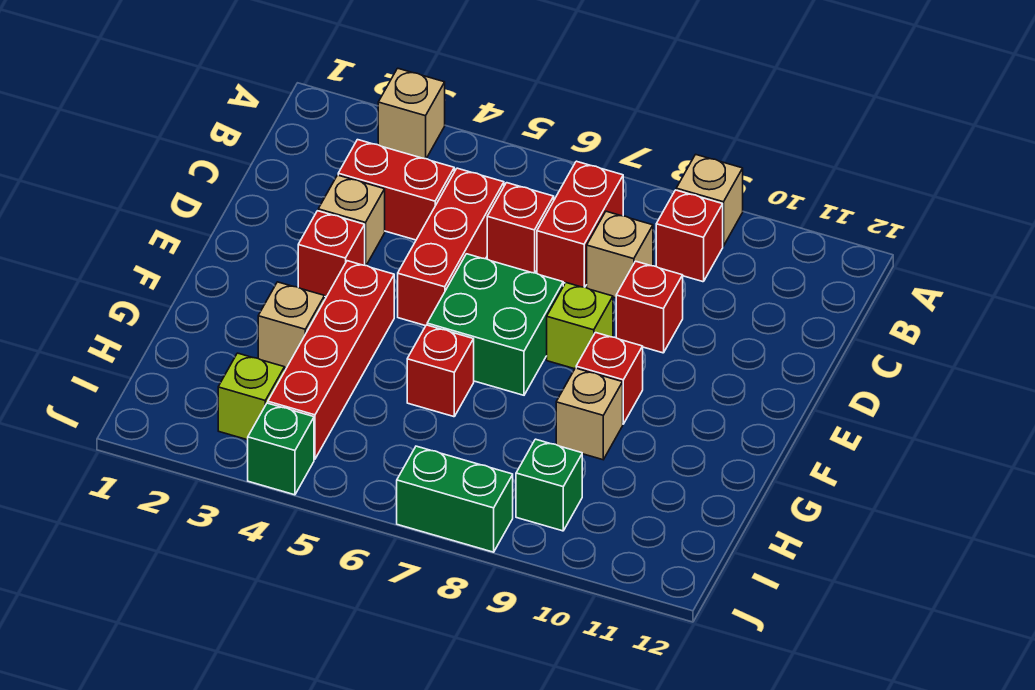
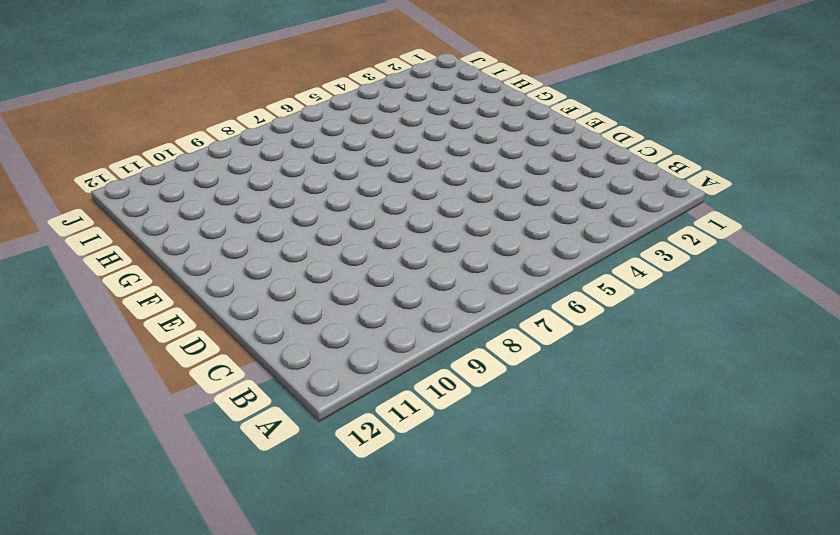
none -> tan 1x1 brick [378,68,445,159]
none -> tan 1x1 brick [676,154,743,246]
none -> red 1x2 brick [537,161,623,287]

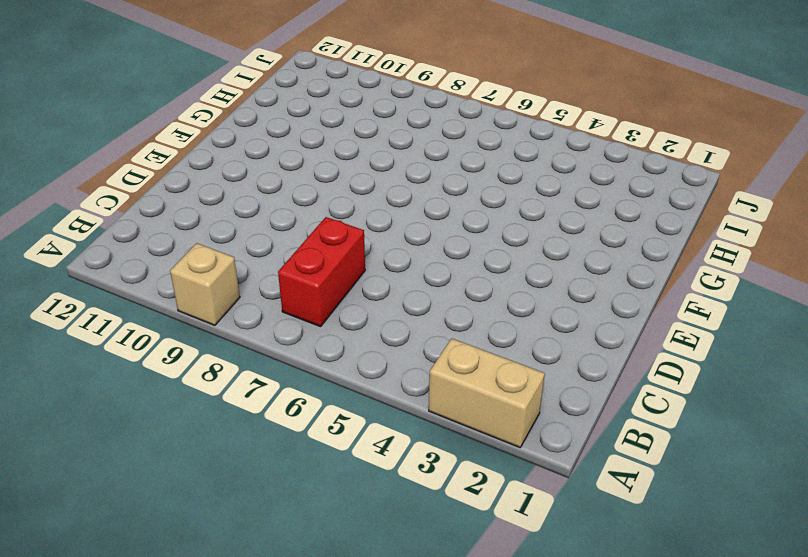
tan 1x2 brick [429,339,545,447] -> tan 1x1 brick [378,68,445,159]
none -> red 1x1 brick [656,190,723,282]
none -> red 1x2 brick [338,140,454,240]
none -> red 1x3 brick [398,168,504,326]

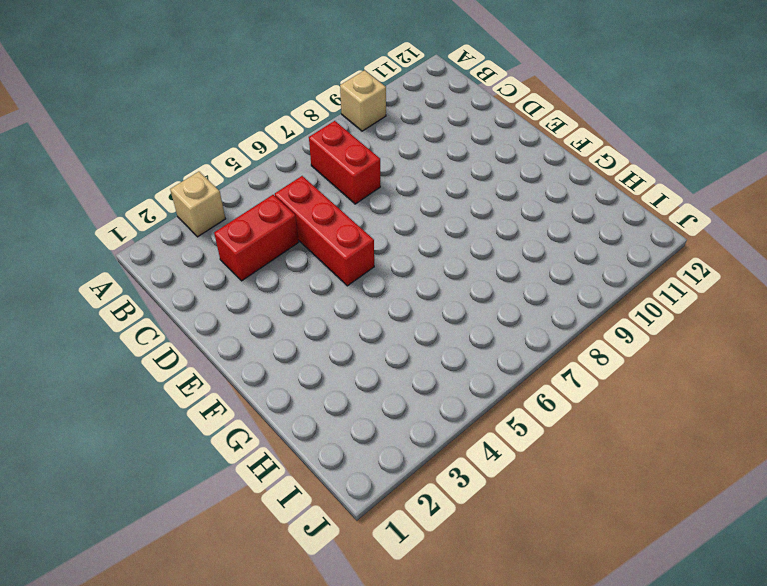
none -> red 1x1 brick [656,190,723,282]
none -> red 1x1 brick [487,183,554,273]
none -> tan 1x1 brick [587,211,653,298]

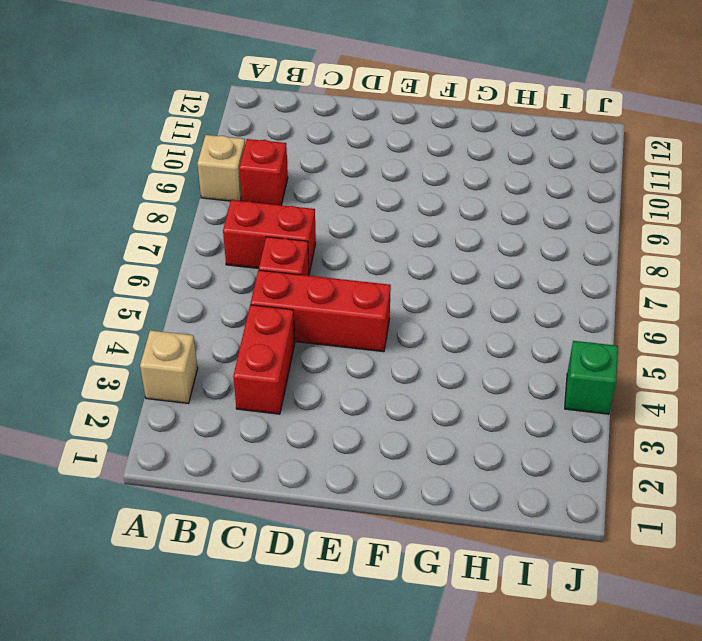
none -> tan 1x1 brick [587,211,653,298]
none -> tan 1x1 brick [318,175,385,266]
none -> red 1x1 brick [616,261,683,353]

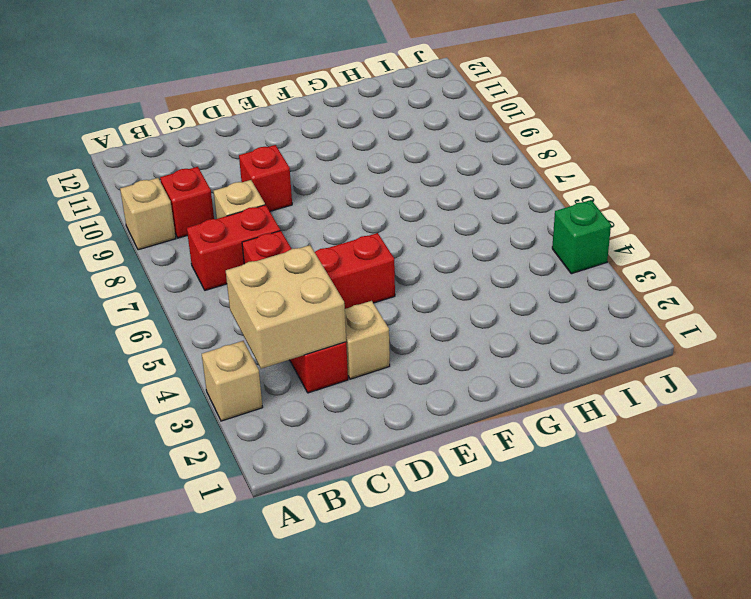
tan 2x2 brick [226,245,346,369] -> none
none -> red 1x1 brick [298,211,365,297]
none -> green 2x2 brick [427,254,563,395]
none -> lime 1x1 brick [547,283,613,369]

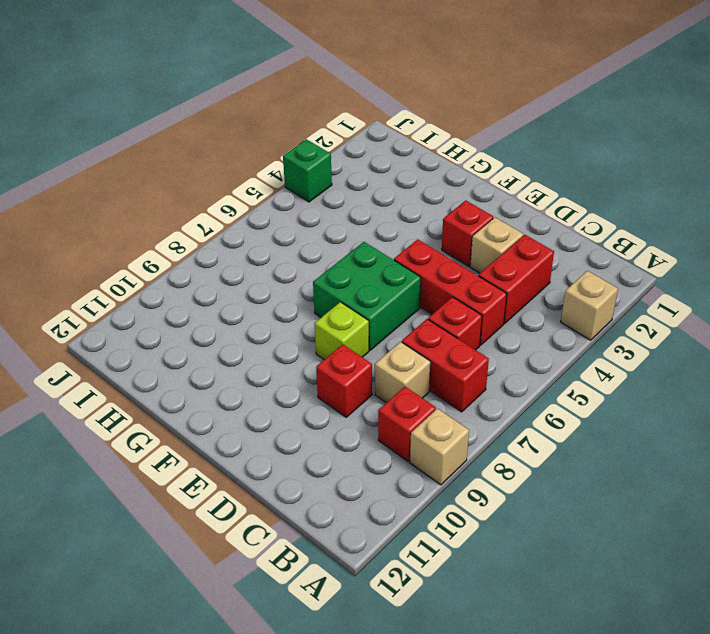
none -> red 1x4 brick [268,261,394,459]
none -> red 1x1 brick [576,333,643,424]
none -> tan 1x1 brick [258,282,325,368]

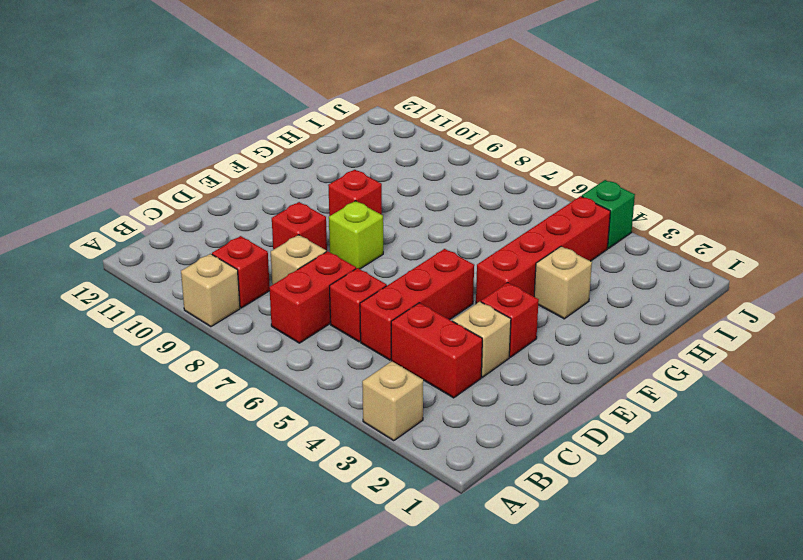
none -> green 2x2 brick [427,254,563,395]
none -> red 1x1 brick [407,325,474,417]
none -> tan 1x1 brick [556,368,623,460]

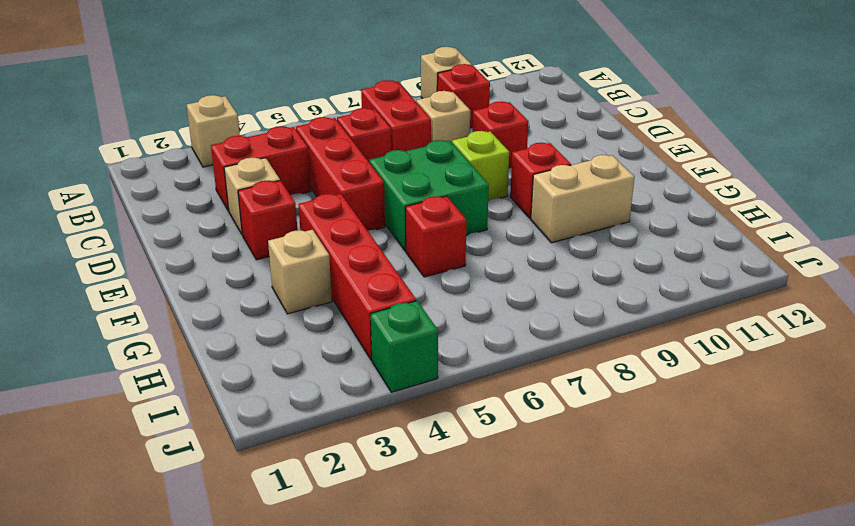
tan 1x2 brick [531,155,634,243] -> tan 1x1 brick [556,368,623,460]
none -> lime 1x1 brick [218,353,285,440]
none -> green 1x1 brick [516,439,582,531]
none -> green 1x2 brick [397,446,513,552]

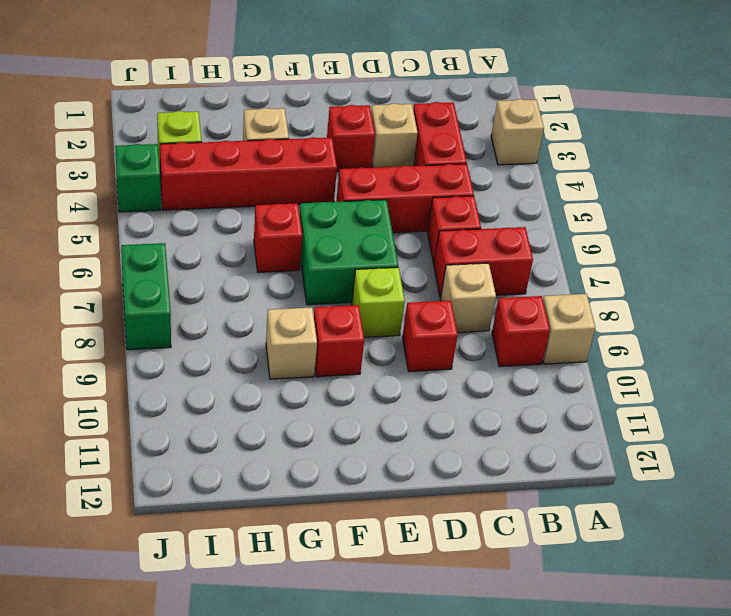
none -> green 1x1 brick [516,439,582,531]

